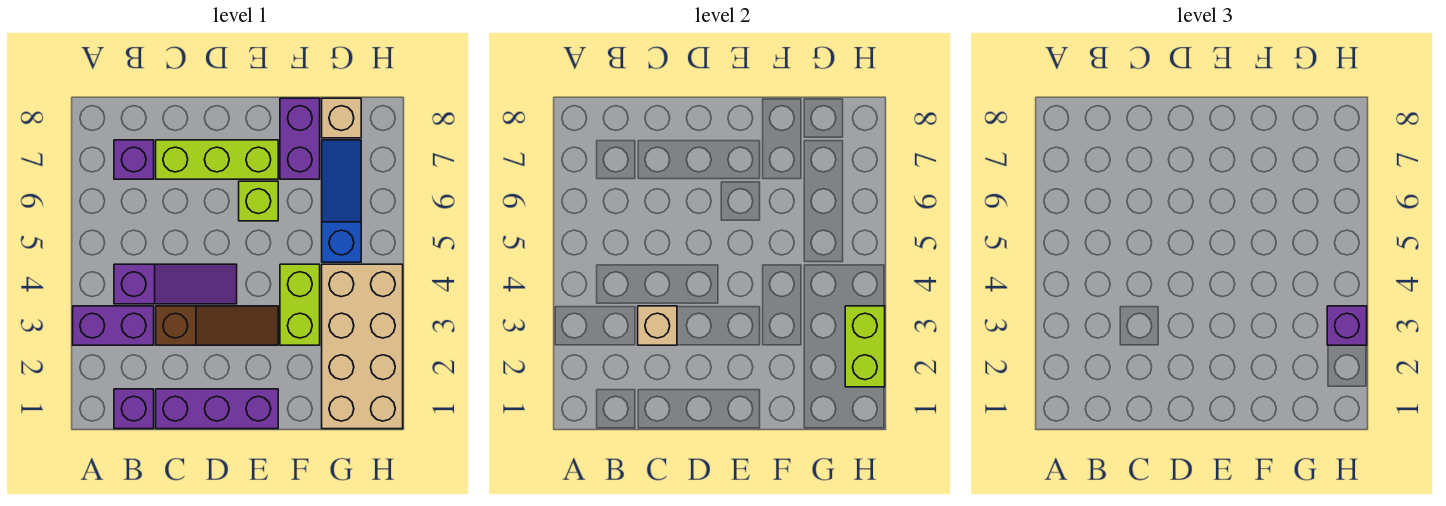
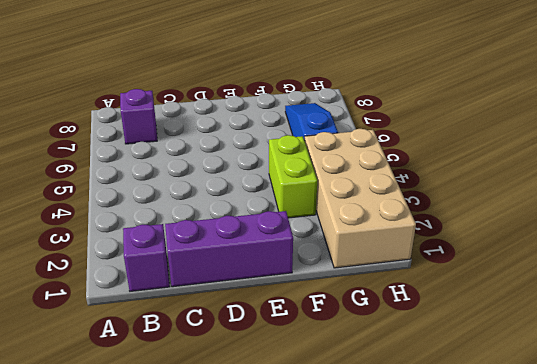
none -> purple 1x2 brick [73,306,154,345]
none -> purple 1x3 slope [114,264,237,304]
none -> brown 1x3 slope [156,306,278,345]

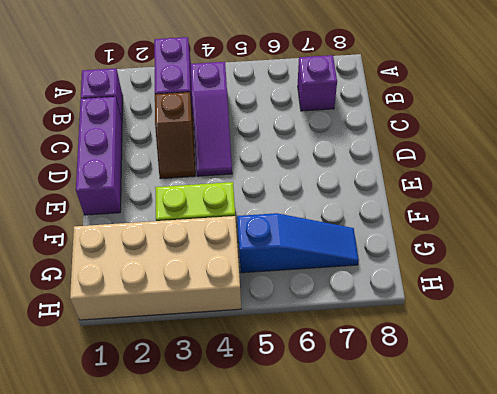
brown 1x2 slope [155,92,195,179] -> brown 1x3 slope [156,306,278,345]
none -> lime 1x3 brick [156,140,278,179]
none -> lime 1x1 brick [239,181,278,221]
none -> purple 1x2 brick [280,98,320,179]

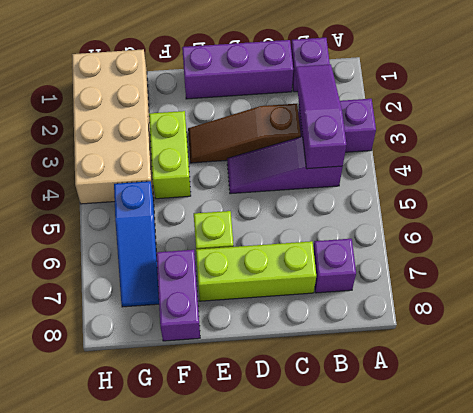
purple 1x3 slope [295,64,346,169] -> none
none -> tan 1x1 brick [322,98,361,138]
none -> tan 1x1 brick [638,306,677,345]
none -> lime 1x2 brick [845,306,885,387]

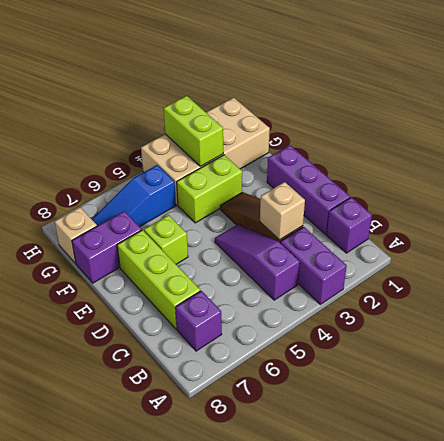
lime 1x2 brick [164,96,223,166] -> lime 1x2 brick turned to [845,306,885,387]
none -> purple 1x1 brick [1327,306,1367,345]

